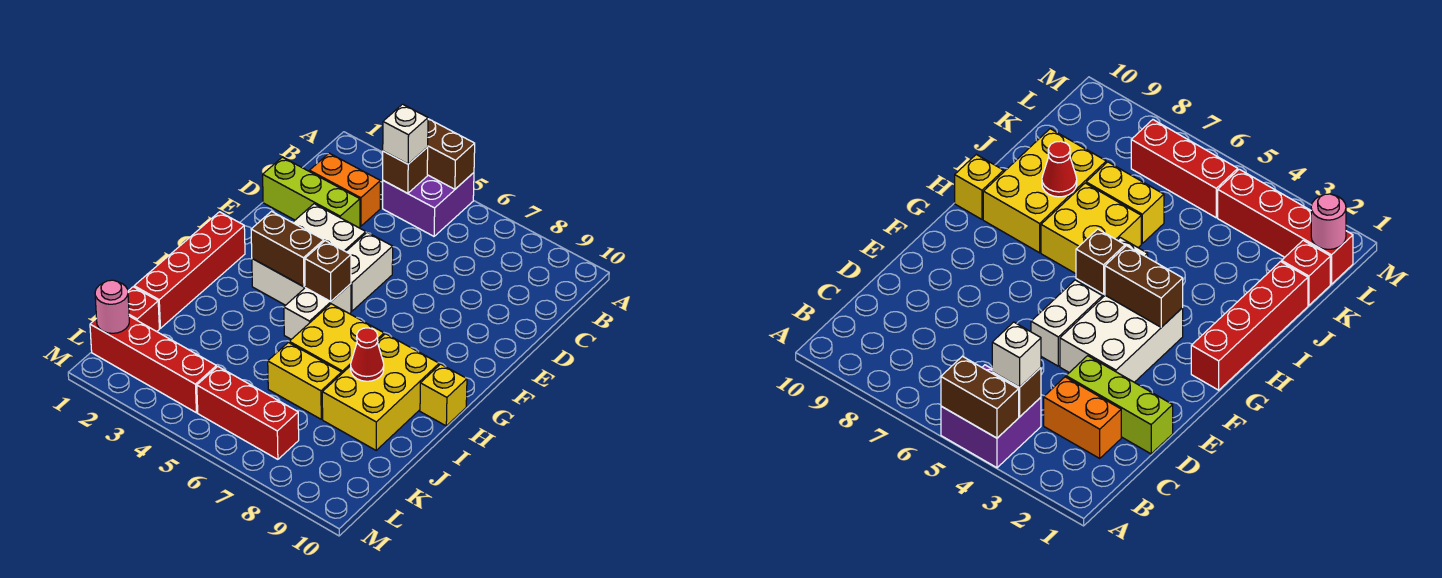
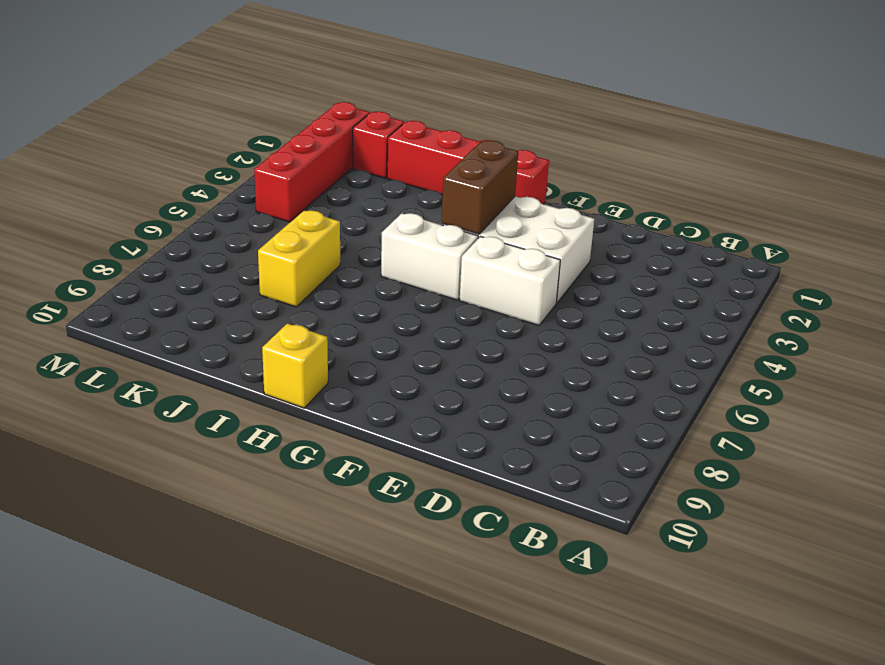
none -> purple 2x2 brick [383,173,474,236]
none -> orange 1x2 brick [309,153,380,226]
none -> lime 1x3 brick [263,157,360,228]

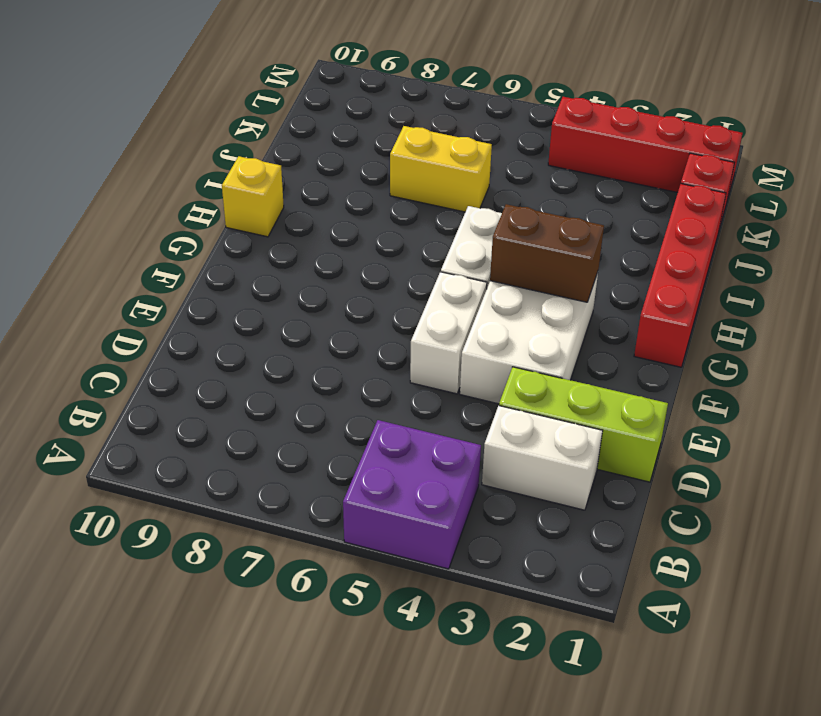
white 1x2 brick [482,406,603,510] -> orange 1x2 brick [309,153,380,226]
none -> yellow 2x2 brick [289,304,384,373]
none -> yellow 2x3 brick [322,334,439,450]
none -> red 1x3 brick [197,366,299,459]

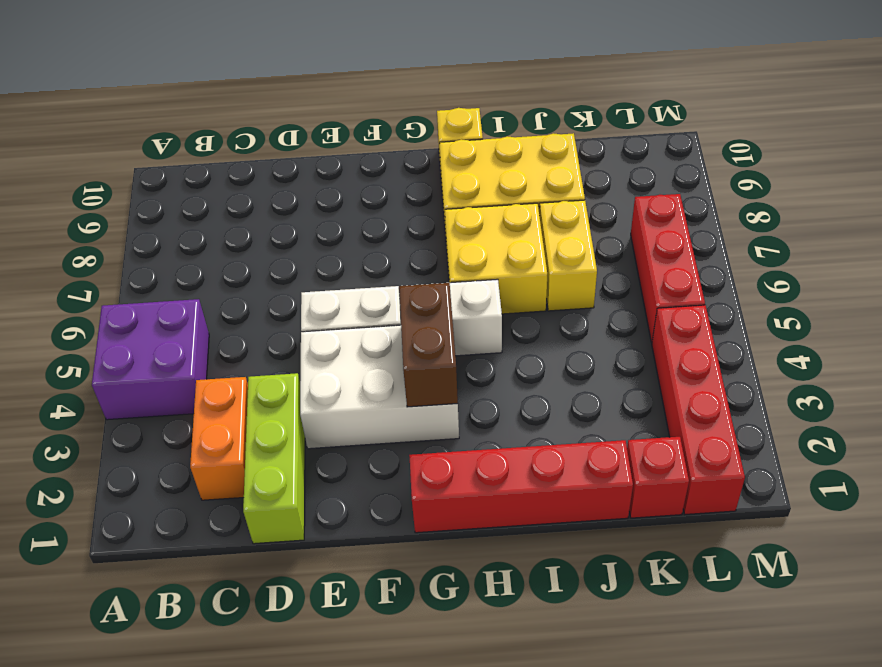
none -> brown 1x2 brick [427,119,475,189]
none -> brown 1x1 brick [383,147,428,193]
none -> brown 1x1 brick [305,241,351,301]

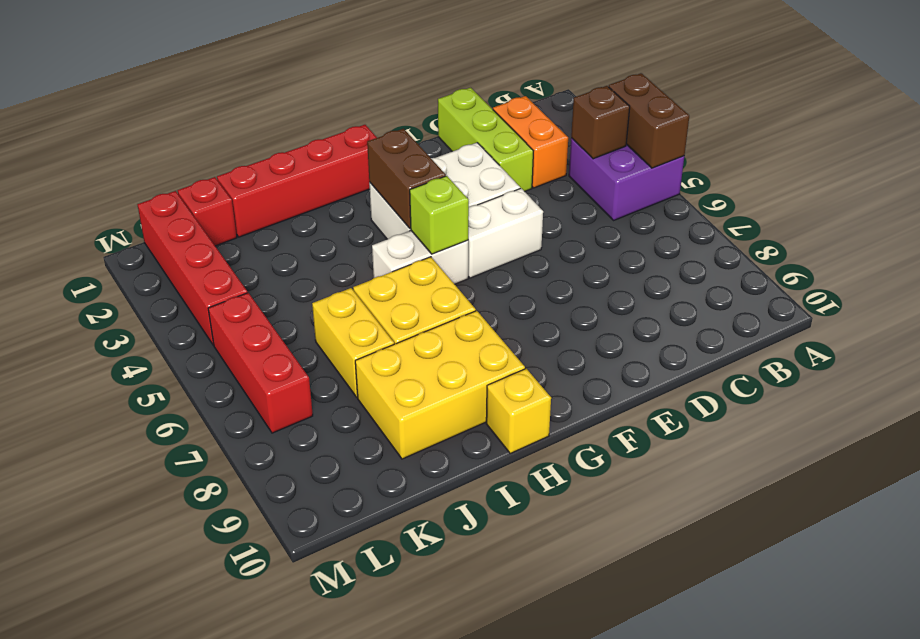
lime 1x1 brick [410,176,469,254] -> brown 1x1 brick [305,241,351,301]
none -> red 1x1 cone [351,328,384,381]
none -> pink 1x1 round brick [95,280,129,333]
none -> white 1x1 brick [383,104,428,164]

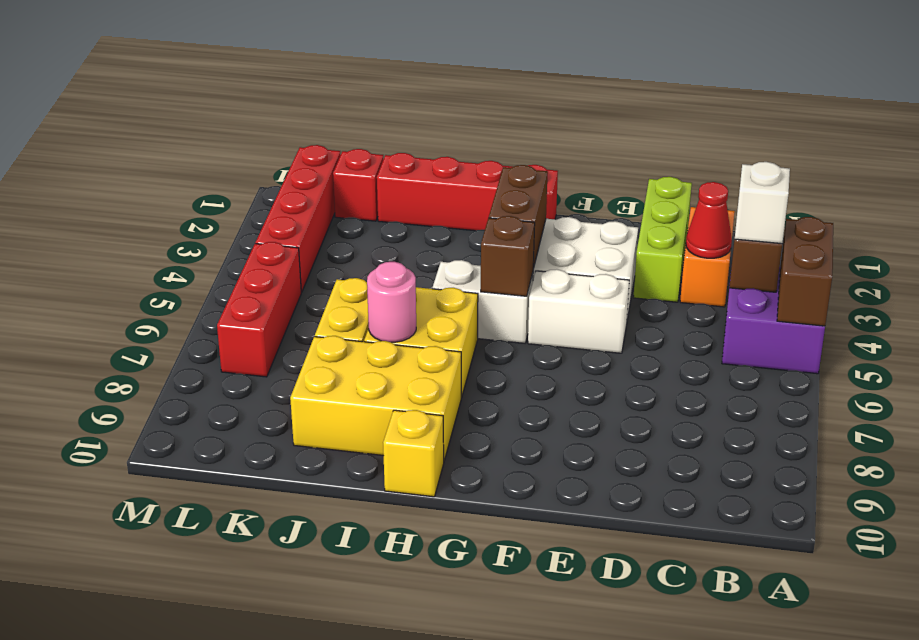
red 1x1 cone [686,182,732,258] -> red 1x1 cone moved to [351,328,384,381]
pink 1x1 round brick [367,262,416,342] -> pink 1x1 round brick moved to [95,280,129,333]

